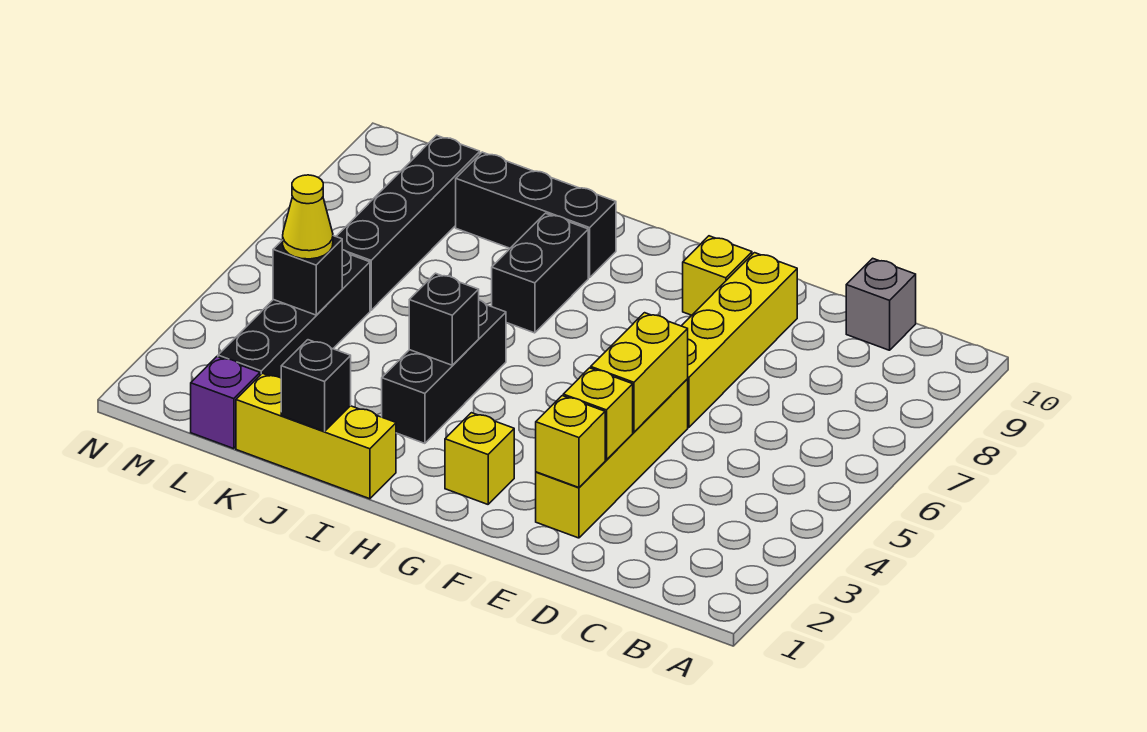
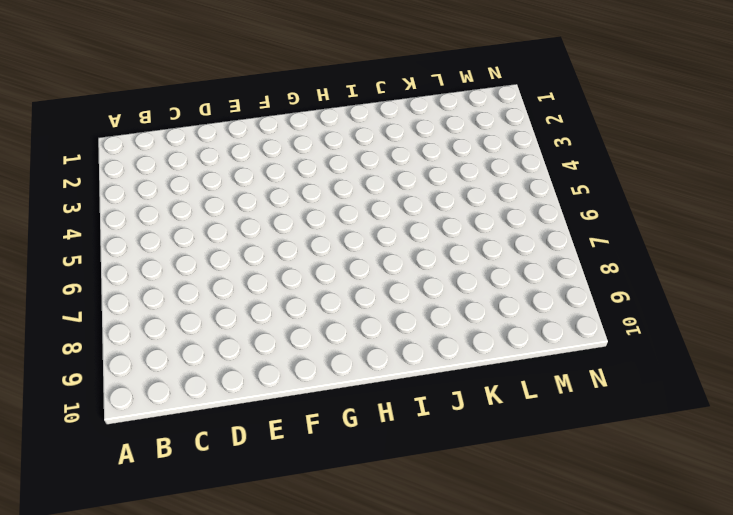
none -> grey 1x1 brick [846,258,916,350]
none -> yellow 1x4 brick [536,379,688,538]
none -> yellow 1x4 brick [682,253,797,427]

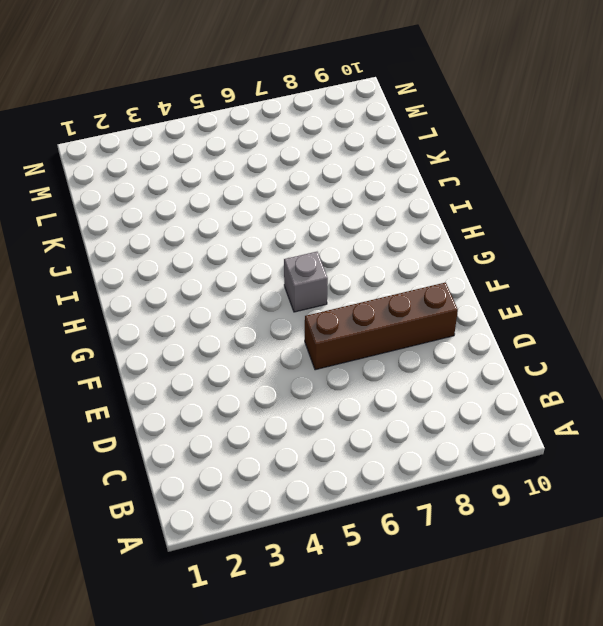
brown 1x4 brick [305,283,458,370] -> yellow 1x4 brick [682,253,797,427]
grey 1x1 brick [284,252,328,312] -> grey 1x1 brick moved to [846,258,916,350]
none -> yellow 1x4 brick [536,379,688,538]
none -> yellow 1x1 brick [683,236,752,315]
none -> yellow 1x1 brick [445,413,514,504]

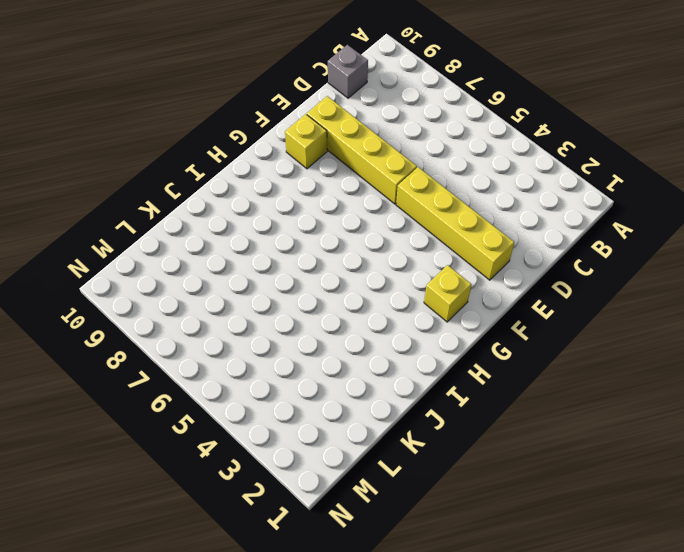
none -> yellow 1x3 brick [236,373,396,499]
none -> black 1x3 brick [382,300,506,443]
none -> black 1x2 brick [492,213,588,333]

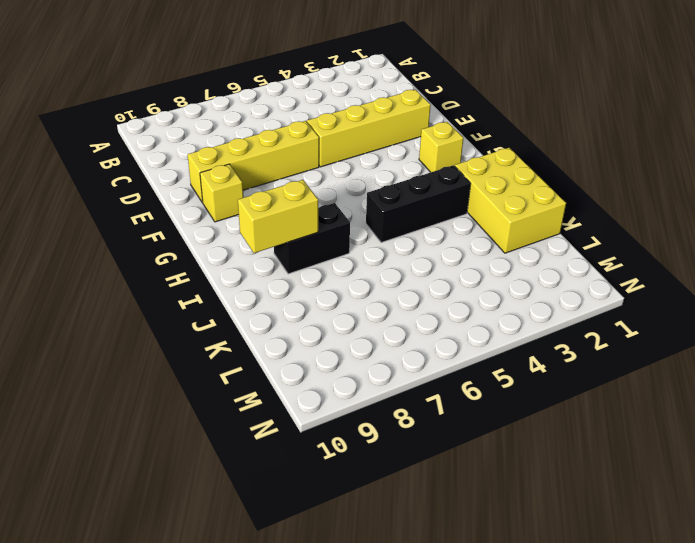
yellow 2x3 brick [455,148,566,253] -> yellow 1x3 brick [236,373,396,499]
yellow 1x2 brick [238,180,318,253] -> yellow 1x2 brick moved to [591,313,688,432]
none -> grey 1x1 brick [846,258,916,350]
none -> black 1x3 brick [456,152,616,278]
none -> purple 1x1 brick [191,357,260,449]

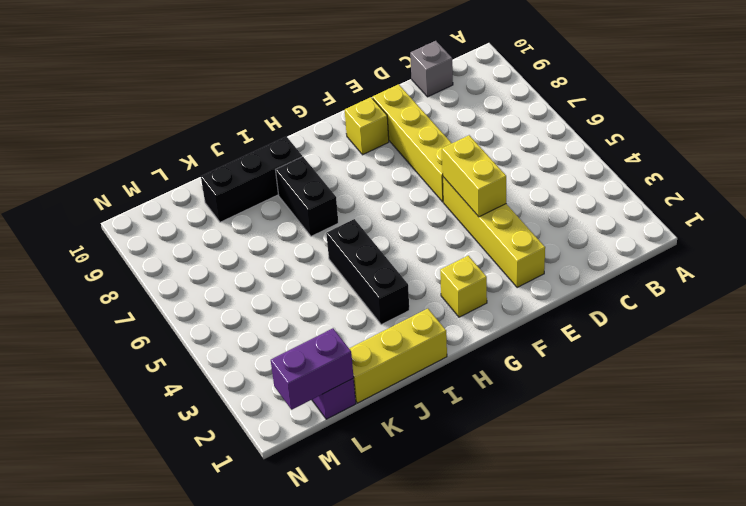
purple 1x2 brick [271,328,354,410] -> none
none -> black 1x4 brick [218,250,370,378]
none -> black 1x4 brick [336,135,480,310]
none -> yellow 1x1 brick [536,396,605,488]

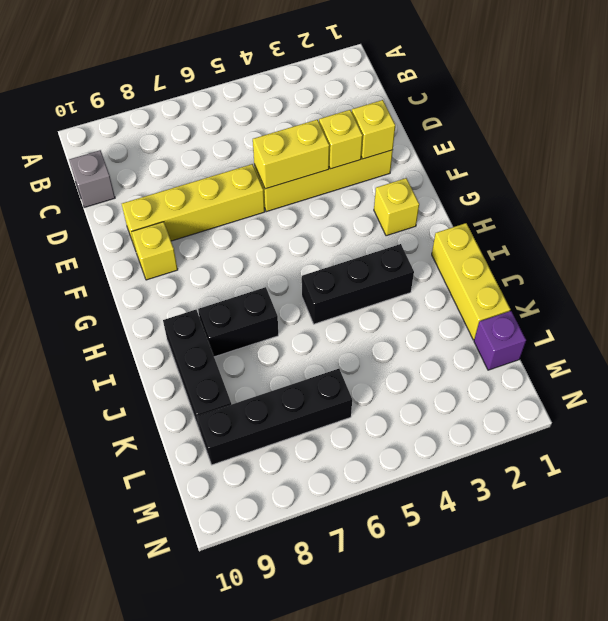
none -> black 1x4 brick [218,250,370,378]
none -> black 1x1 brick [409,273,479,365]
none -> black 1x1 brick [281,340,351,432]

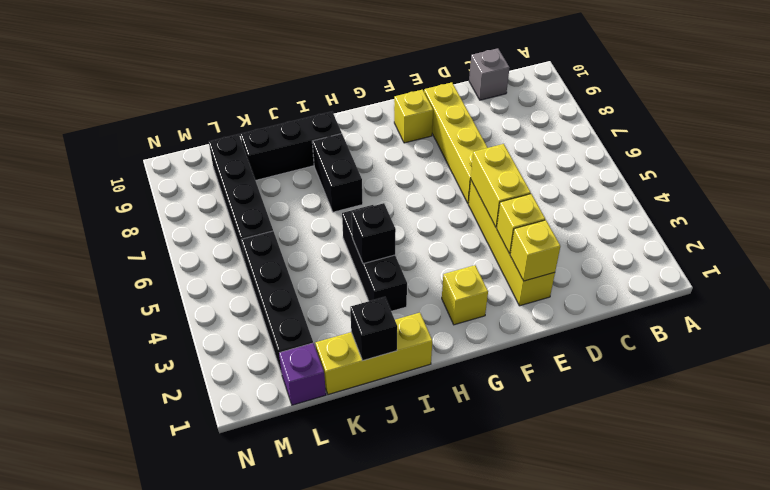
none -> black 1x1 brick [273,236,342,315]
none -> yellow 1x1 cone [283,175,333,259]

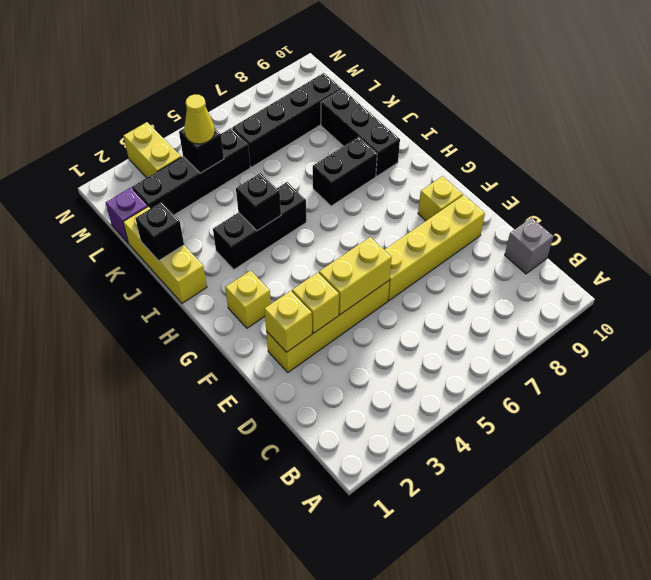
yellow 1x2 brick [124,122,181,178] -> none

